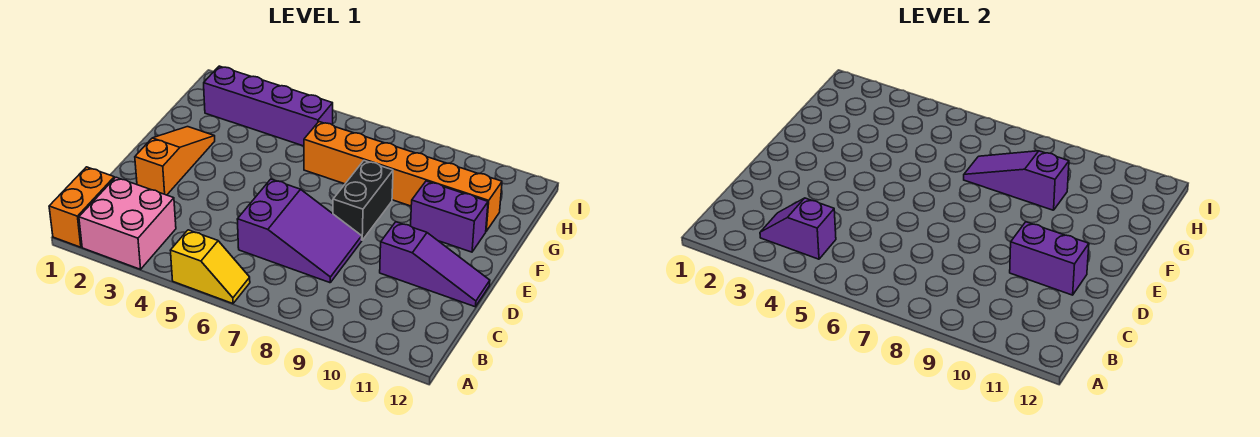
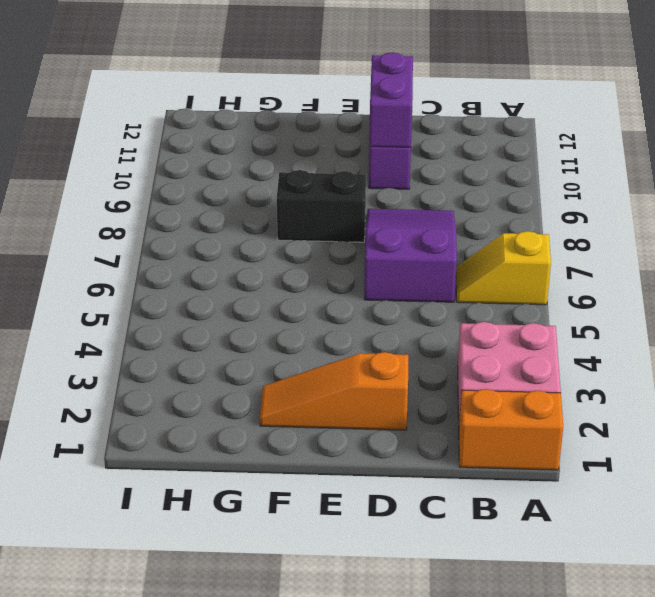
yellow 1x2 slope [456,231,551,305] -> yellow 1x2 slope turned to [170,230,250,304]
none -> purple 1x2 brick [411,181,488,252]
none -> orange 1x6 brick [304,122,502,231]
none -> purple 1x4 brick [204,66,333,146]

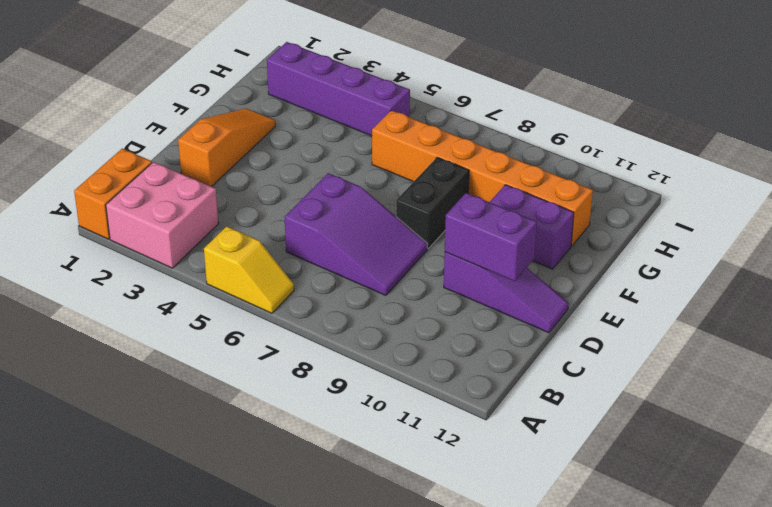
none -> purple 1x2 slope [760,198,836,259]
none -> purple 1x3 slope [964,151,1069,210]

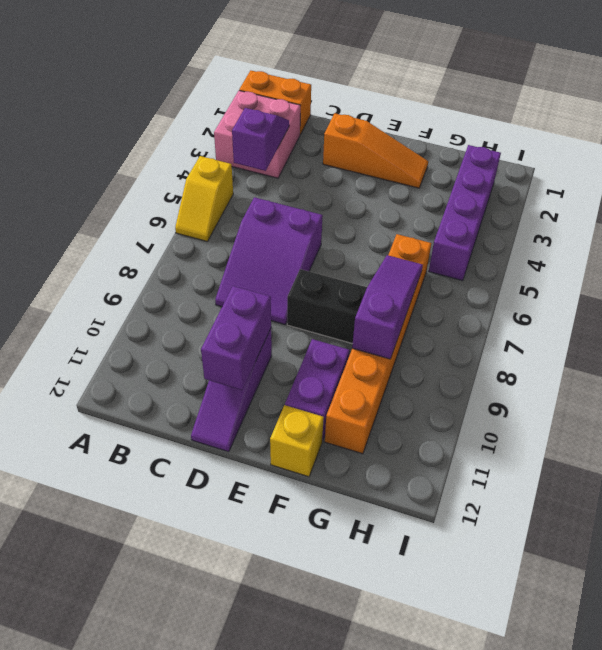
yellow 1x1 brick [270,405,324,477] -> none

